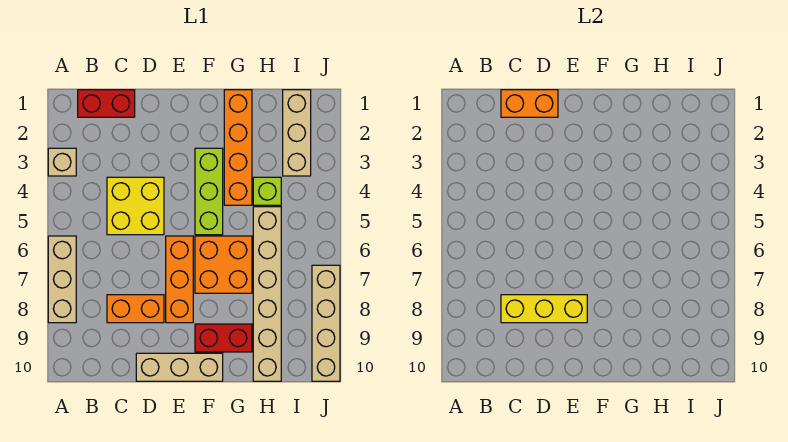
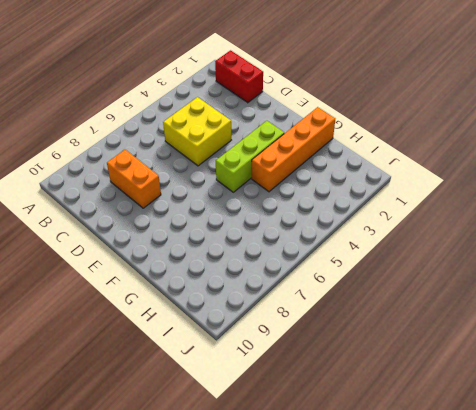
none -> tan 1x1 brick [48,148,76,176]
none -> tan 1x3 brick [48,236,76,323]
none -> tan 1x3 brick [136,353,223,381]

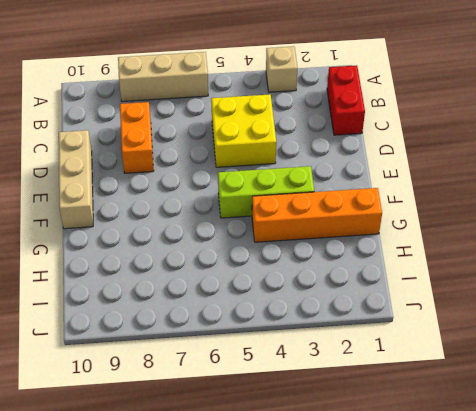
none -> orange 1x3 brick [166,236,193,323]
none -> orange 2x2 brick [195,236,252,293]
none -> red 1x2 brick [195,324,252,352]

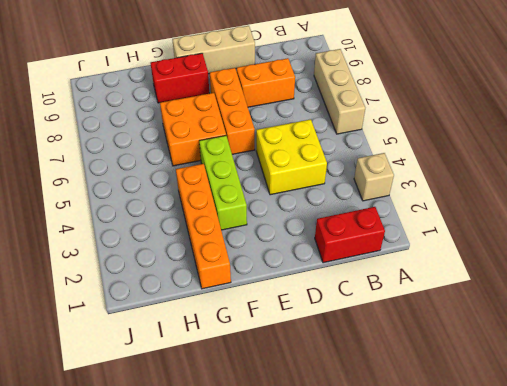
none -> lime 1x1 brick [253,177,281,205]
none -> tan 1x6 brick [253,207,281,381]
none -> tan 1x3 brick [283,90,311,176]

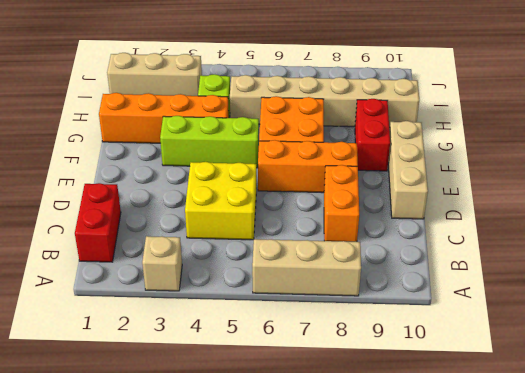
none -> tan 1x4 brick [312,265,340,381]
none -> orange 1x2 brick [501,90,558,117]
none -> yellow 1x3 brick [501,295,587,323]

